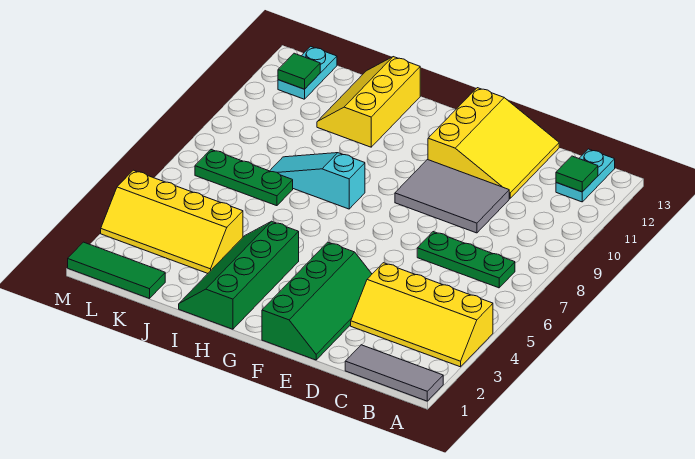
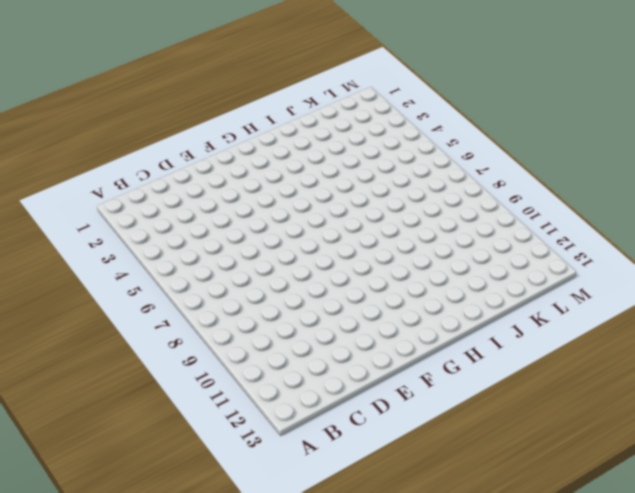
none -> grey 1x3 tile [345,345,443,401]
none -> yellow 2x4 slope [351,263,493,367]
none -> green 1x3 plate [417,232,515,288]

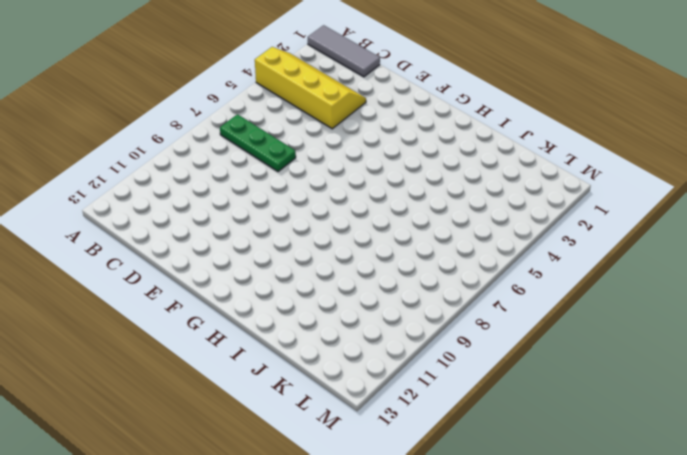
none -> cyan 1x2 plate [556,149,615,202]
none -> grey 2x3 tile [395,159,509,233]
none -> yellow 3x3 slope [428,88,559,199]

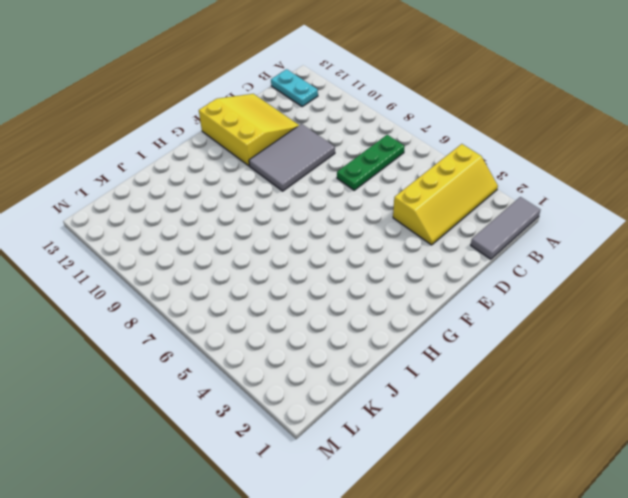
none -> green 2x4 slope [262,242,372,360]
none -> green 2x4 slope [179,221,299,329]
none -> cyan 1x3 slope [270,153,365,209]

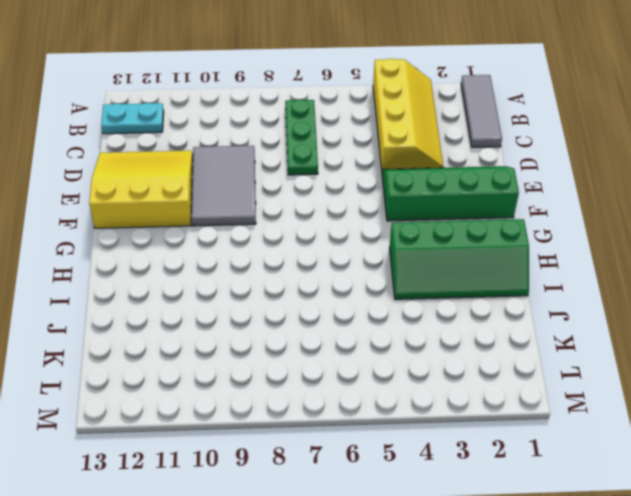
none -> cyan 1x3 slope [270,153,365,209]
none -> yellow 2x3 slope [317,57,420,147]
none -> yellow 2x4 slope [101,170,243,273]

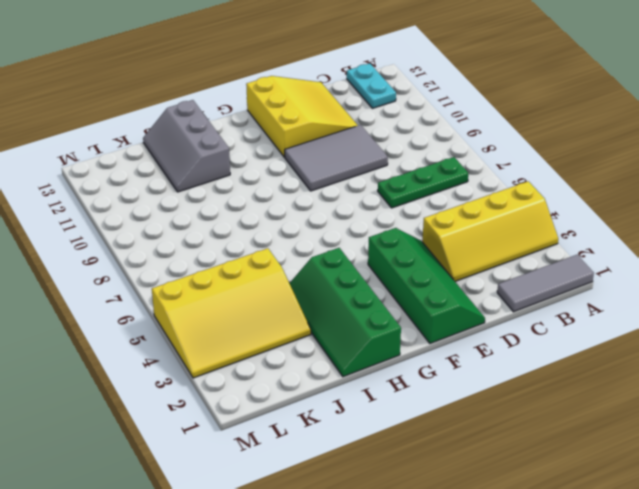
grey 2x3 slope [143,100,230,192] -> yellow 2x3 slope [317,57,420,147]
yellow 3x4 slope [152,248,311,378] -> yellow 2x4 slope [101,170,243,273]
none -> cyan 1x3 slope [270,153,365,209]
none -> green 1x3 plate [195,150,293,206]
none -> green 1x3 tile [68,242,165,299]

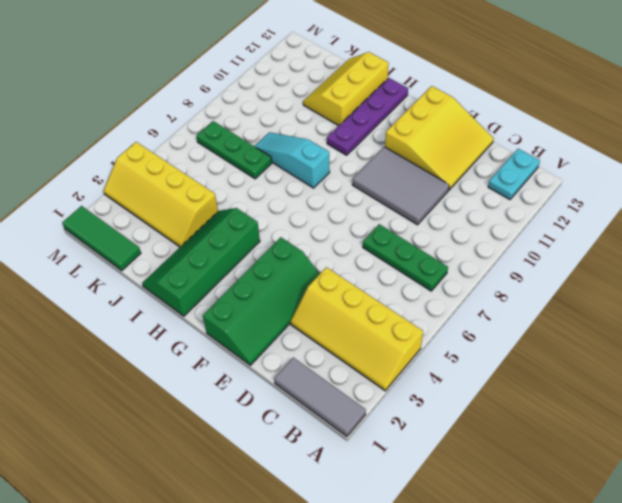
purple 1x4 plate [327,78,408,155] -> none
none -> cyan 1x2 plate [278,46,337,99]
none -> green 1x1 tile [556,156,598,192]
none -> green 1x1 tile [278,53,320,89]

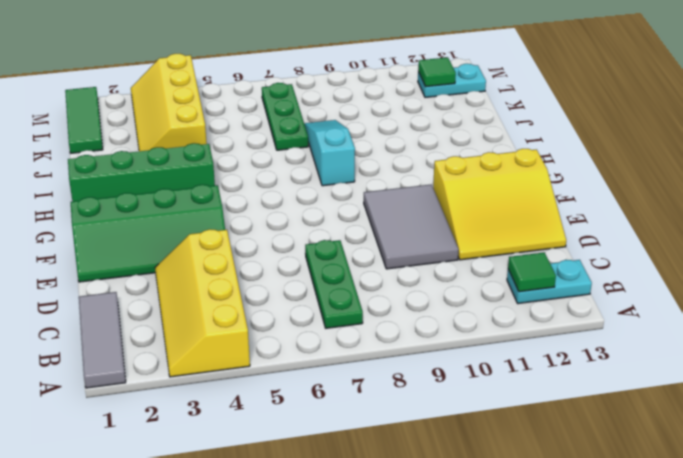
none -> yellow 2x3 slope [317,57,420,147]

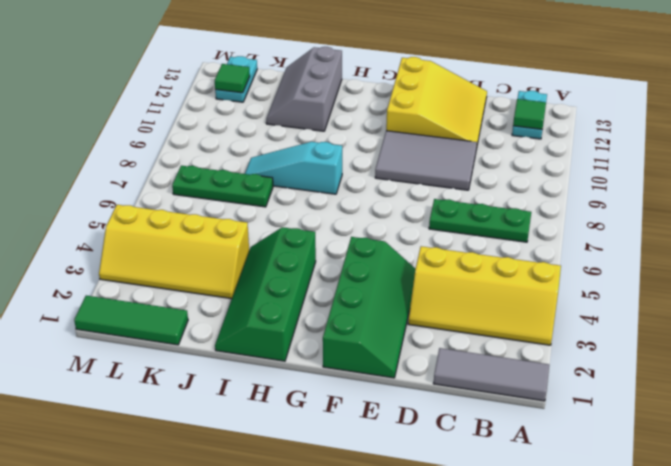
grey 2x3 slope [266,47,342,131] -> yellow 2x3 slope [317,57,420,147]

